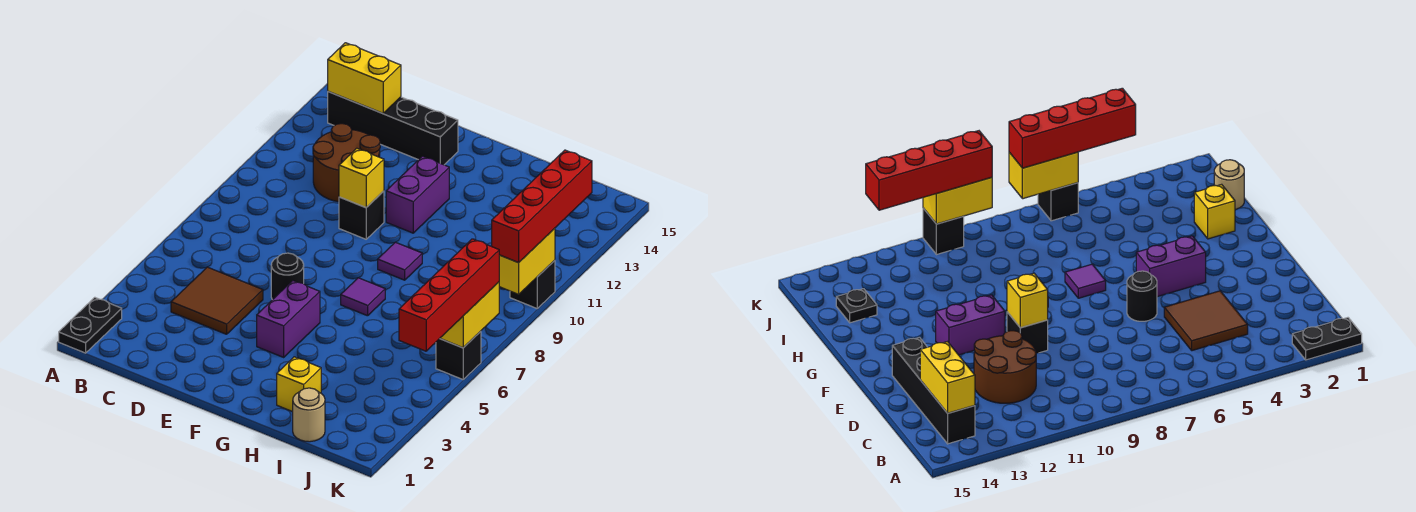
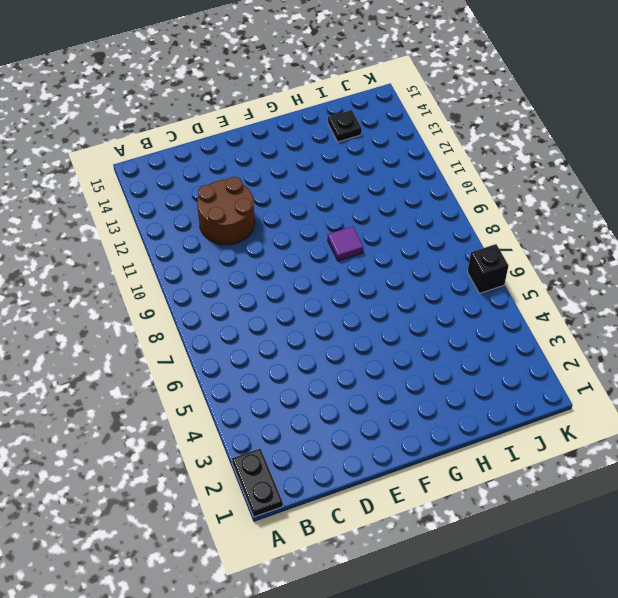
none -> black 1x4 brick [328,92,458,165]
none -> brown 2x2 tile [171,267,263,334]
none -> black 1x1 round brick [271,253,304,300]

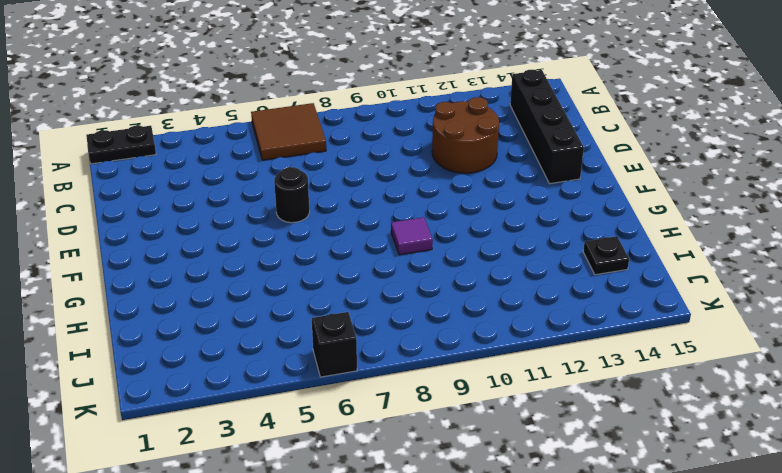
brown 2x2 tile [251,103,326,160] -> brown 2x2 tile moved to [171,267,263,334]
none -> black 1x1 brick [339,191,384,239]
none -> purple 1x2 brick [257,281,320,357]
none -> purple 1x2 brick [386,156,449,233]

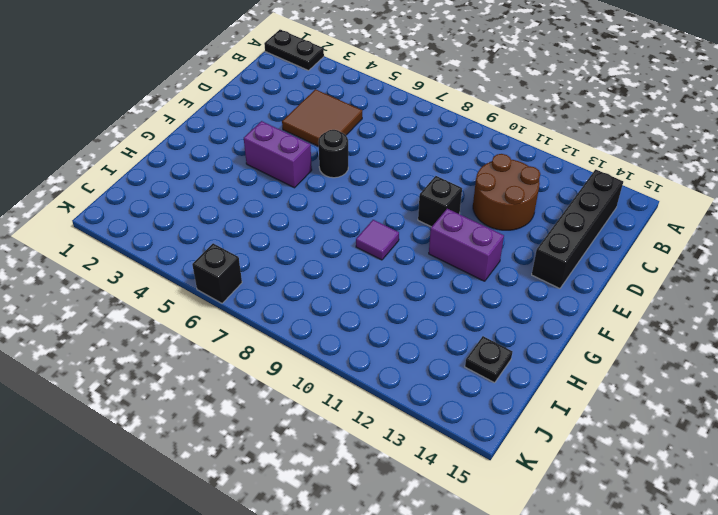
none -> purple 1x1 tile [341,278,385,316]
none -> yellow 1x1 brick [277,357,321,412]
none -> tan 1x1 round brick [293,388,325,442]

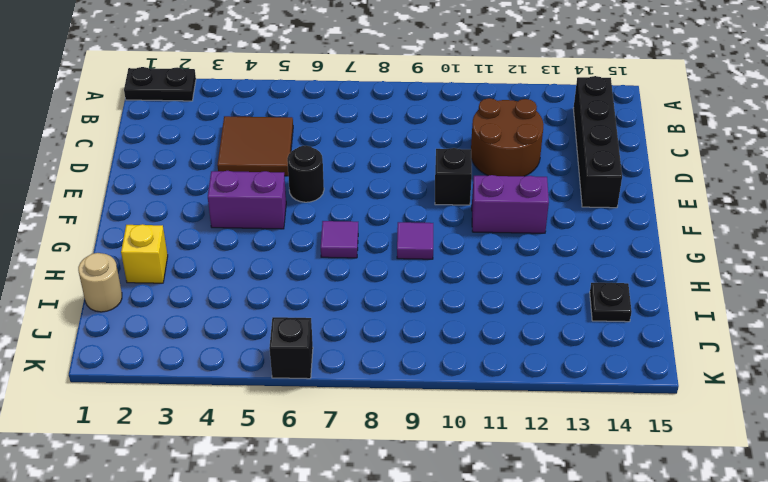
none -> black 1x1 brick [510,260,555,308]
none -> yellow 1x2 brick [328,43,401,113]
none -> yellow 1x1 brick [339,148,384,207]

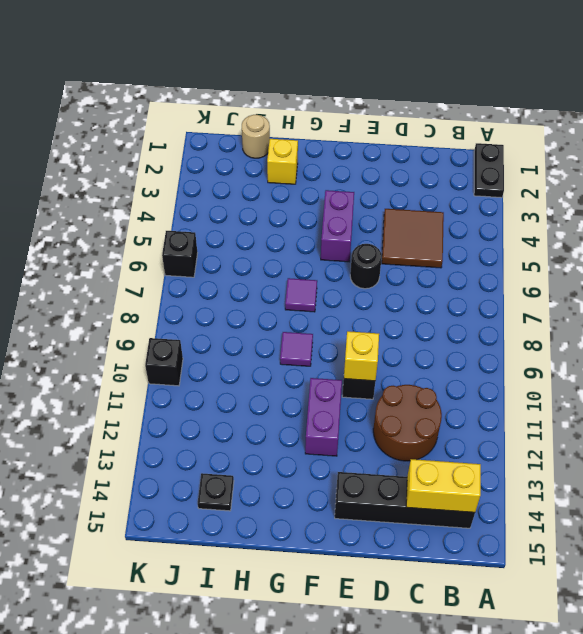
none -> yellow 1x2 brick [440,282,499,348]
none -> yellow 1x2 brick [499,228,555,294]
none -> red 1x4 brick [399,239,499,351]

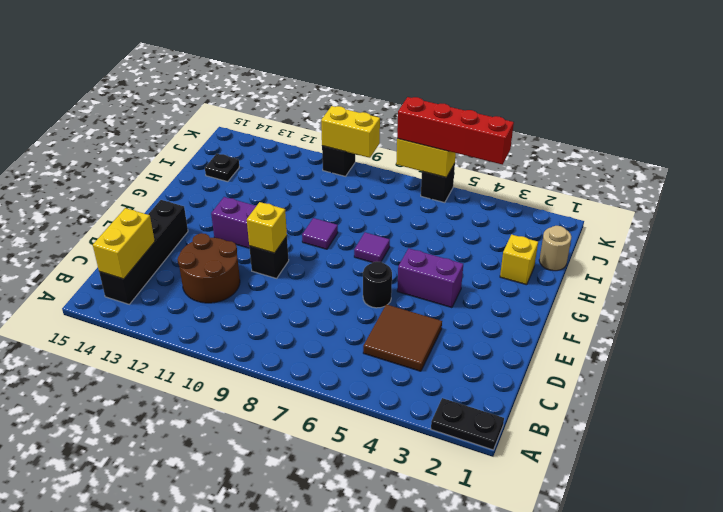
none -> red 1x4 brick [492,150,592,263]

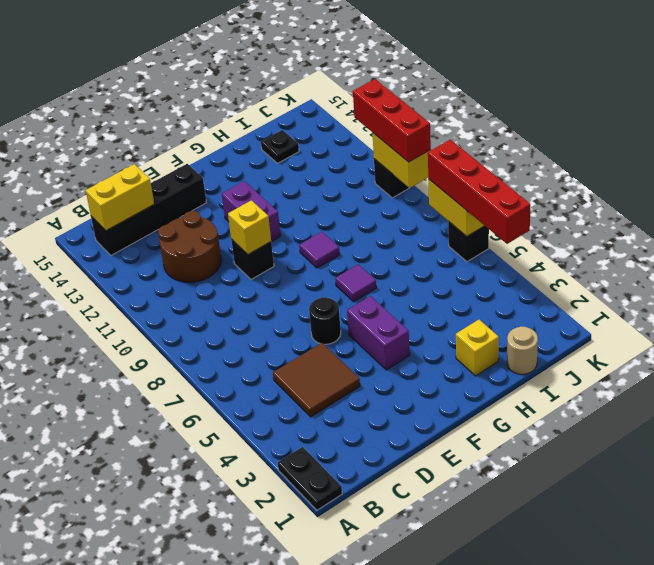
red 1x3 brick [353,79,431,162] -> red 1x4 brick [492,150,592,263]

